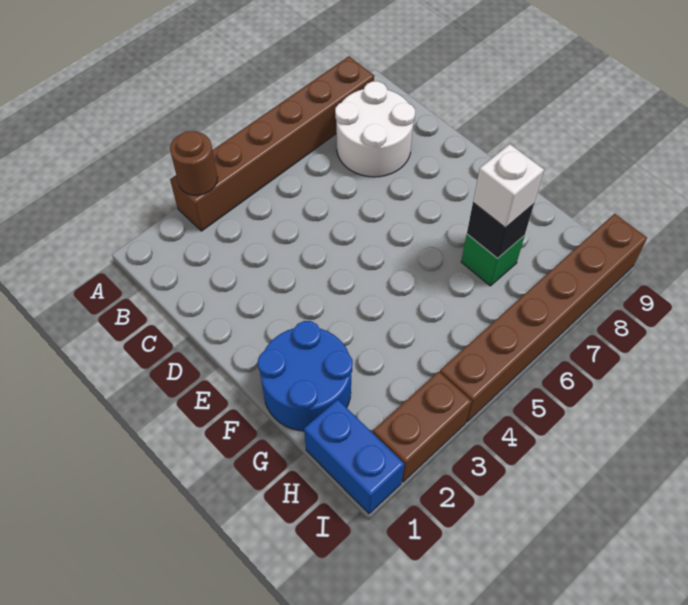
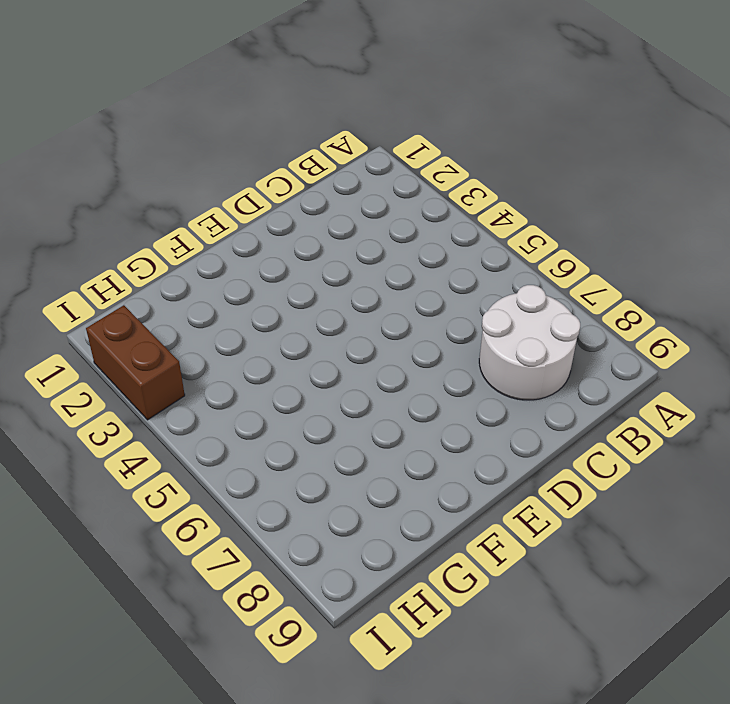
none -> brown 1x6 brick [170,56,374,231]
none -> blue 2x2 round brick [258,321,353,431]

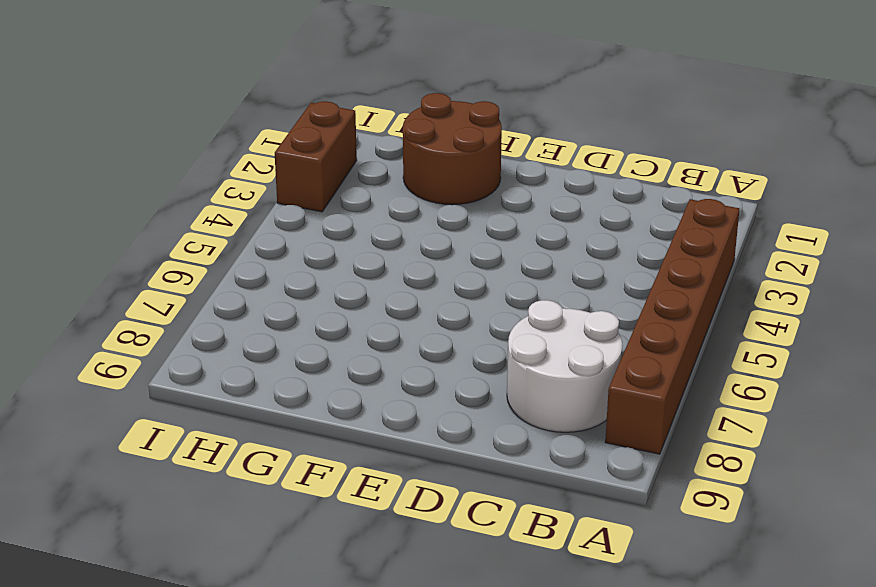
brown 2x2 round brick [403,93,502,205] -> blue 2x2 round brick [258,321,353,431]
none -> green 1x1 brick [461,234,525,286]
none -> blue 1x2 brick [304,400,404,514]

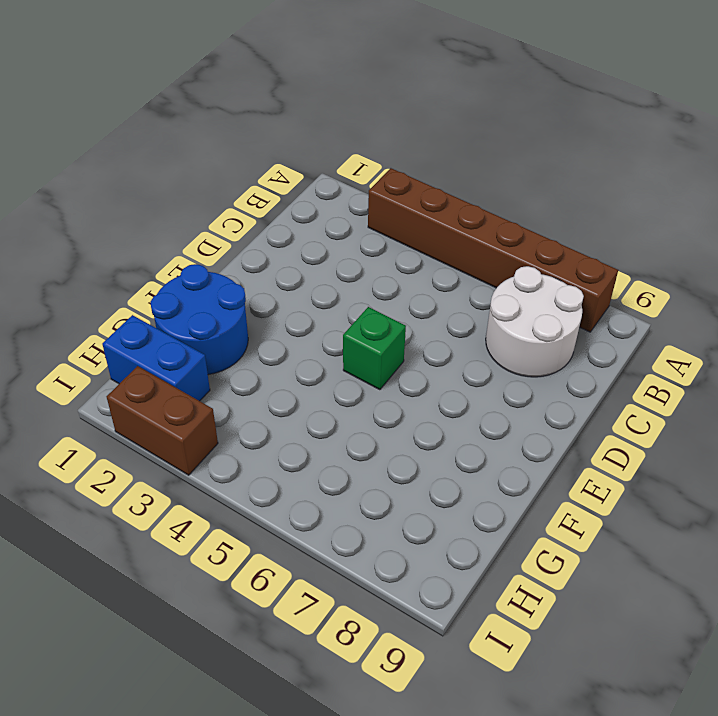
green 1x1 brick [343,307,406,390] -> green 1x1 brick moved to [461,234,525,286]
blue 1x2 brick [102,315,210,401] -> blue 1x2 brick turned to [304,400,404,514]
none -> brown 1x6 brick [440,214,647,422]
none -> brown 1x1 round brick [170,131,218,195]

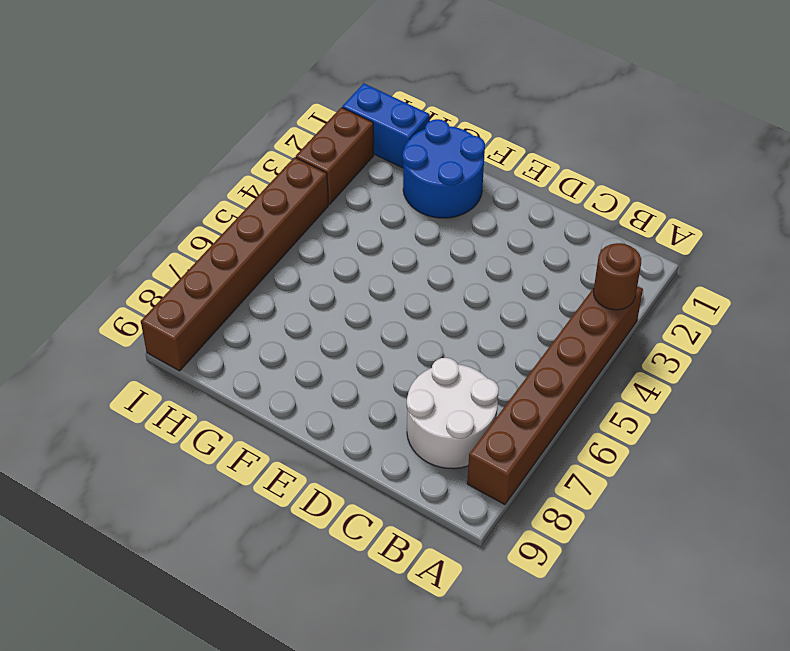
none -> green 1x1 brick [461,234,525,286]
none -> black 1x1 brick [467,203,534,258]

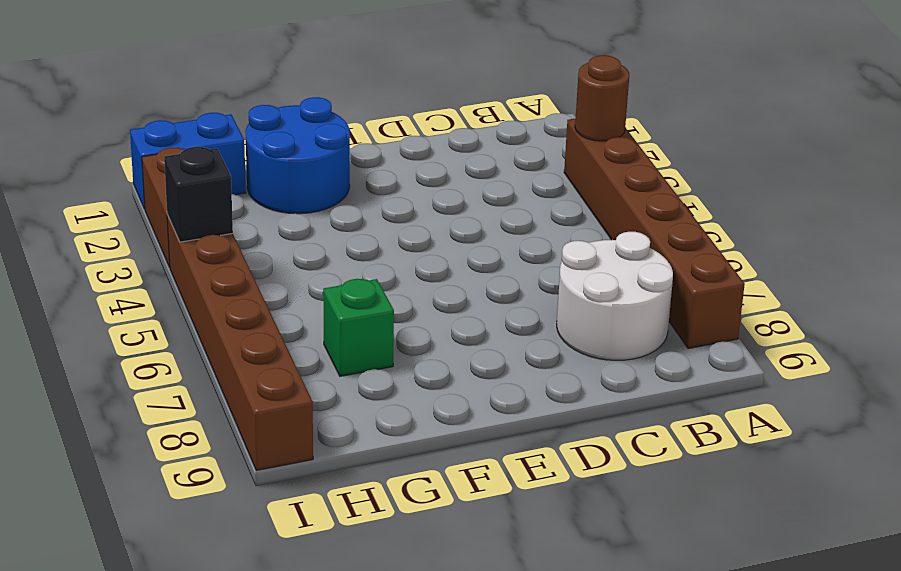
black 1x1 brick [164,147,233,242] -> black 1x1 brick moved to [467,203,534,258]
none -> white 1x1 brick [473,144,544,228]

